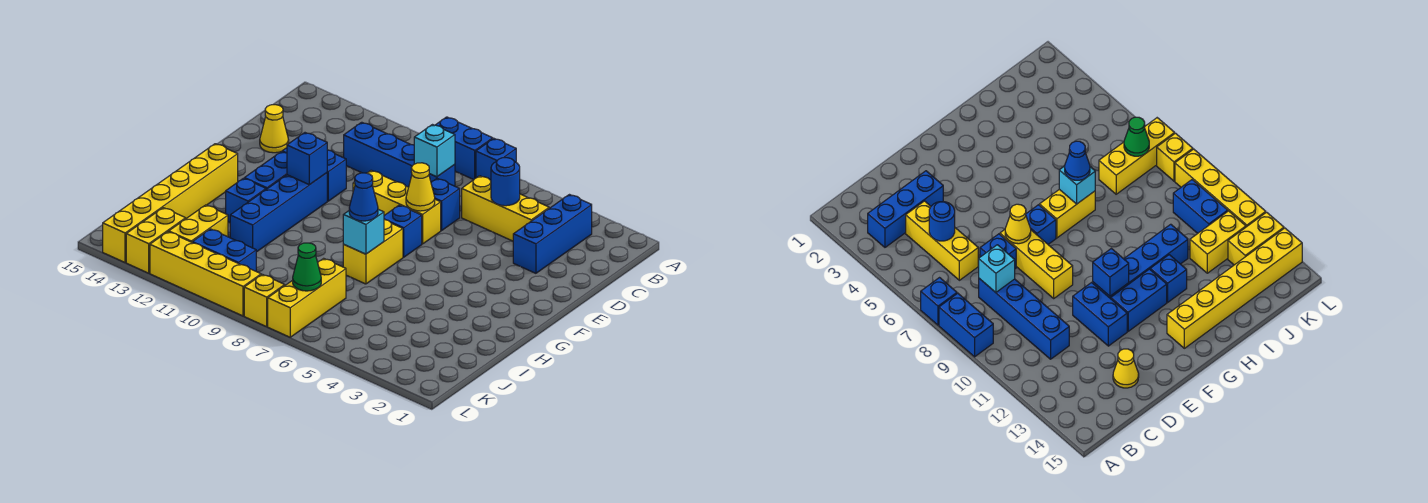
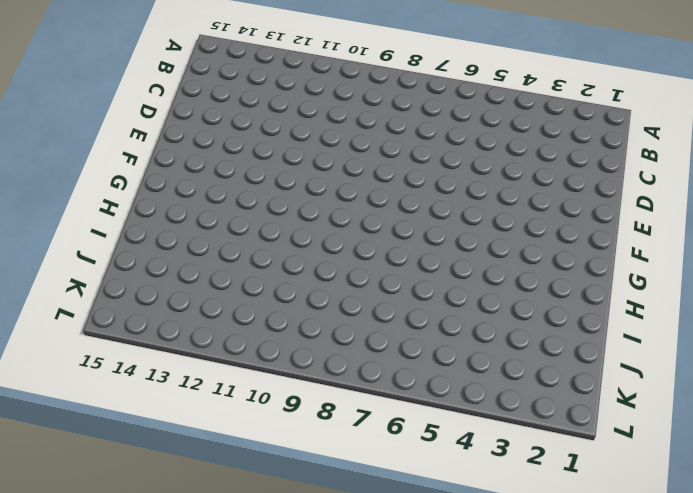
none -> blue 1x1 brick [476,139,516,181]
none -> blue 1x2 brick [436,117,493,180]
none -> blue 1x3 brick [513,195,592,273]

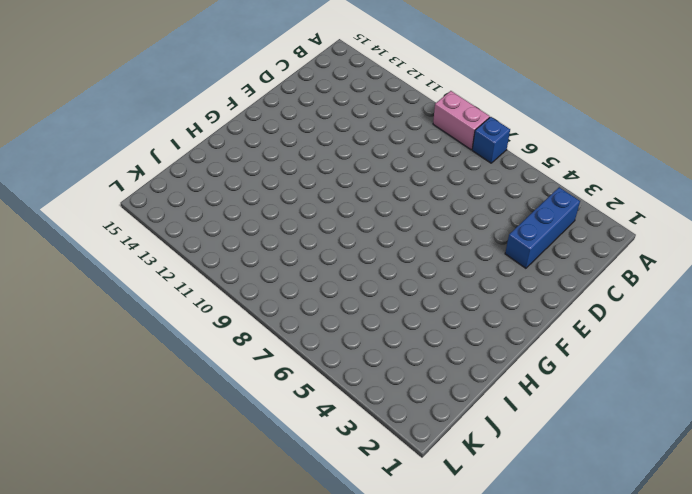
pink 1x2 brick [433,91,490,150] -> blue 1x2 brick [436,117,493,180]
none -> yellow 1x3 brick [462,176,549,241]
none -> blue 1x4 brick [343,122,455,187]
none -> blue 1x1 brick [431,178,460,231]

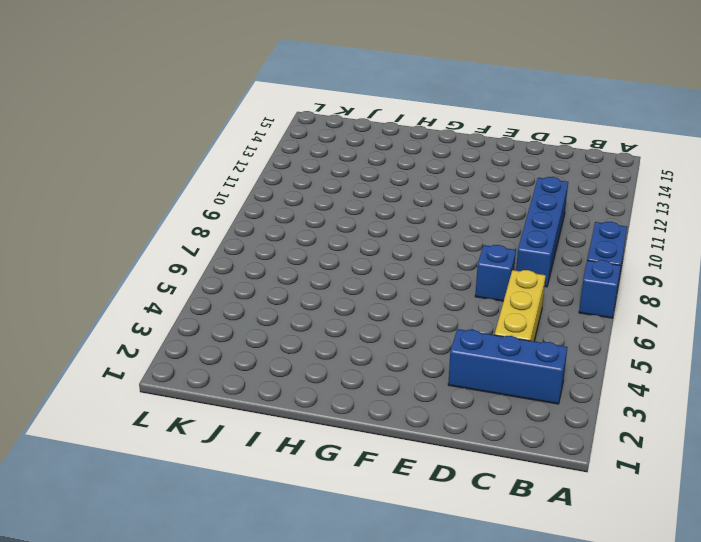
none -> yellow 1x1 cone [260,105,289,153]
none -> yellow 1x3 brick [353,170,441,244]
none -> blue 1x2 brick [282,148,346,201]

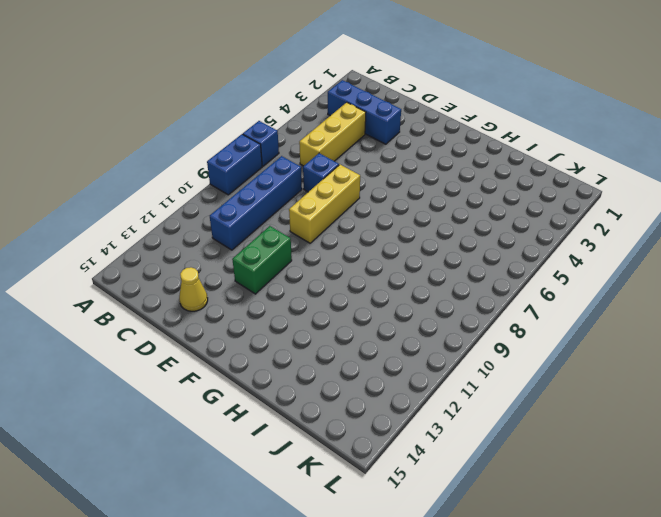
green 1x2 brick [232,226,292,294] -> blue 1x2 brick [282,148,346,201]
none -> blue 1x1 brick [384,205,422,257]
none -> blue 1x4 brick [230,173,327,252]
none -> blue 1x2 brick [244,152,287,189]

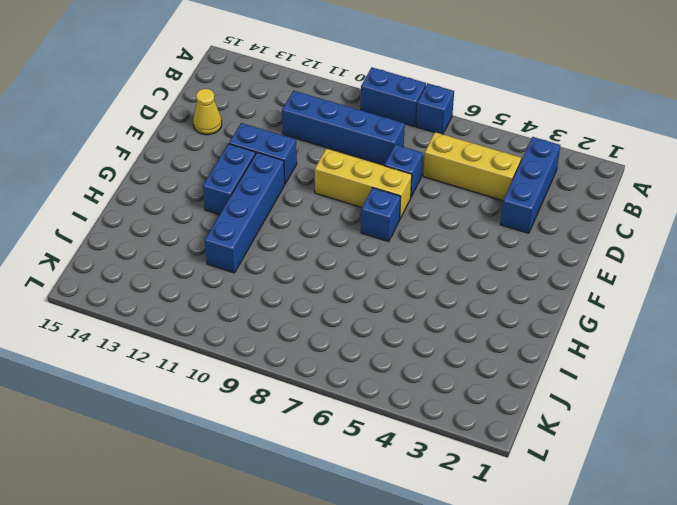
none -> yellow 1x2 brick [343,220,403,284]
none -> yellow 1x6 brick [103,144,238,262]
none -> blue 1x1 brick [226,178,266,222]

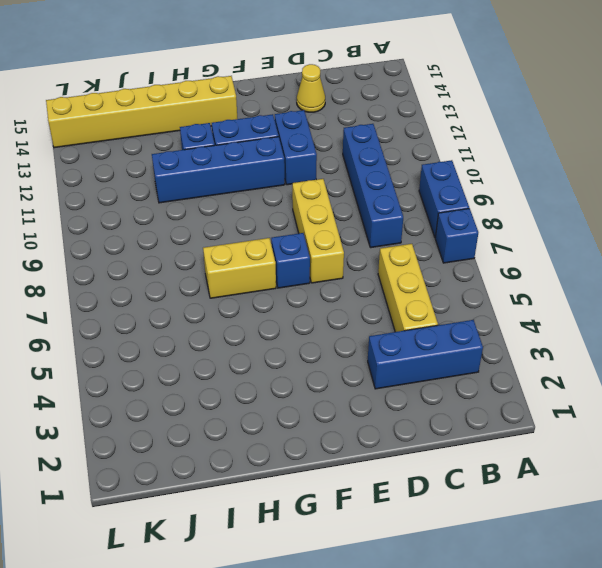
none -> blue 1x1 brick [431,178,460,231]
none -> yellow 1x3 brick [268,258,346,337]
none -> yellow 1x2 brick [169,205,228,242]

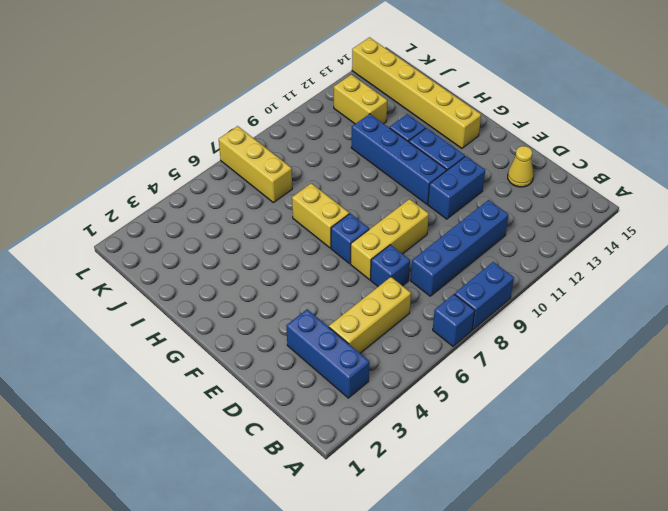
none -> blue 1x2 brick [192,229,256,271]
none -> yellow 1x2 brick [126,208,186,273]
none -> yellow 1x1 brick [244,274,285,327]

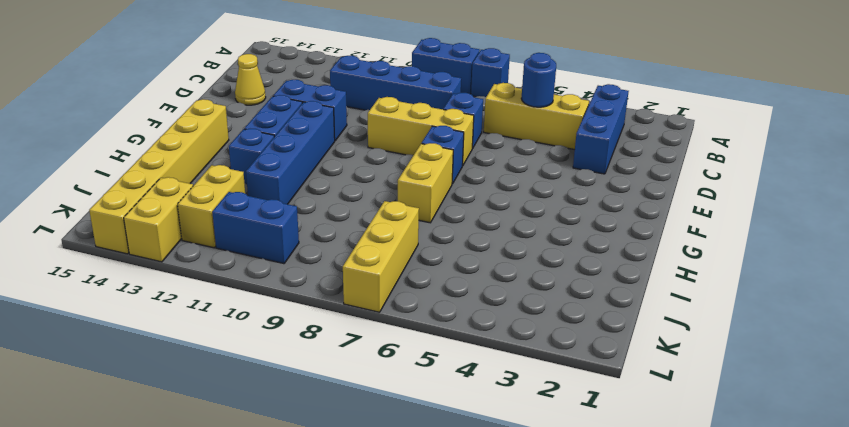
none -> yellow 1x1 brick [244,274,285,327]
none -> yellow 1x4 brick [150,232,261,316]
none -> cyan 1x1 brick [414,125,455,177]

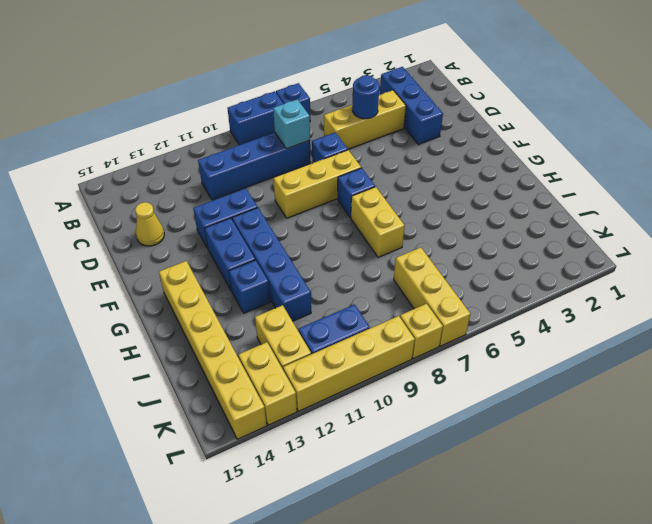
none -> yellow 1x1 cone [406,163,435,211]
none -> blue 1x1 brick [287,133,327,185]
none -> cyan 1x1 brick [343,209,384,254]

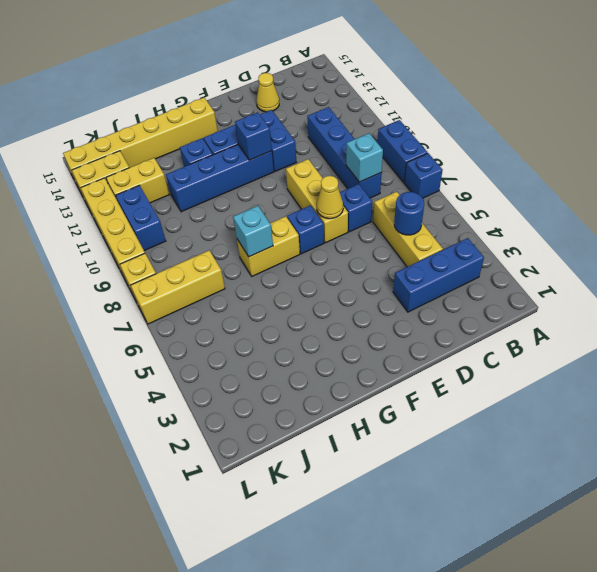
none -> green 1x1 cone [293,243,321,291]
none -> blue 1x1 cone [349,173,378,221]

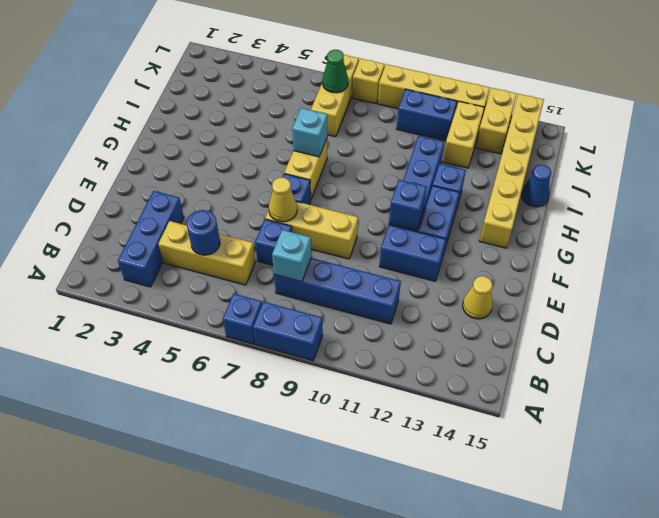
blue 1x1 cone [522,165,551,207] -> blue 1x1 cone moved to [349,173,378,221]

